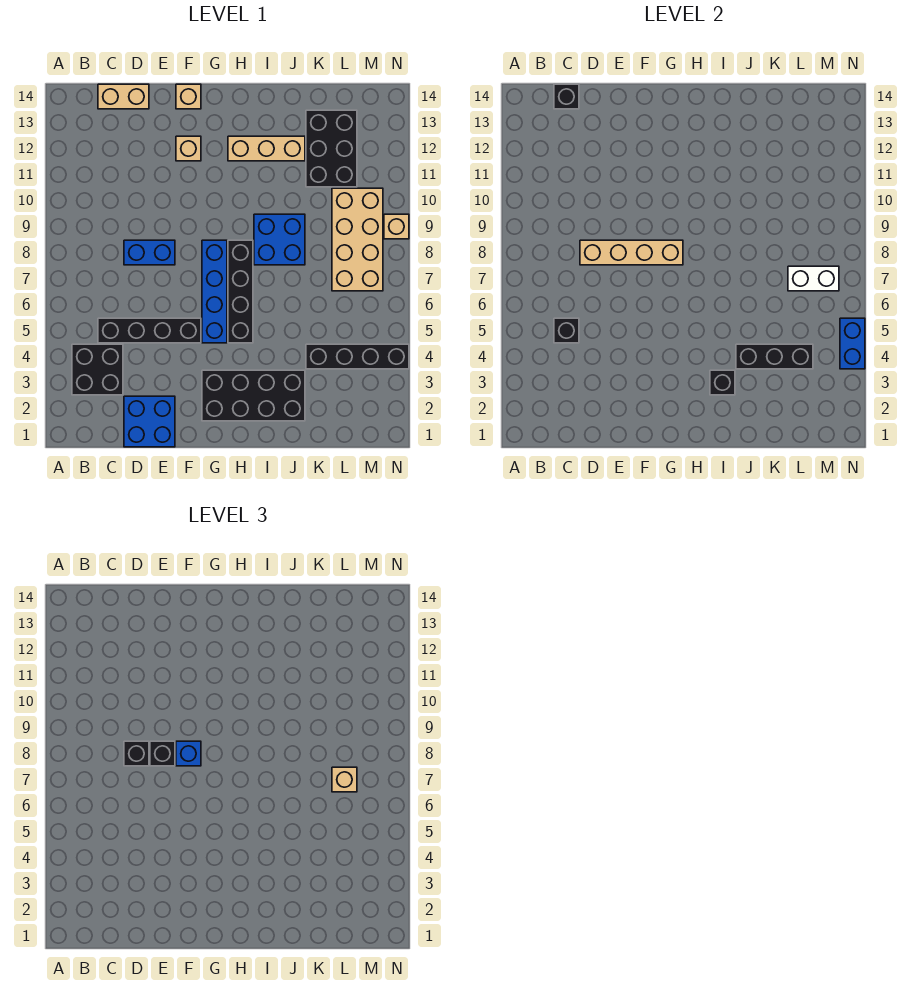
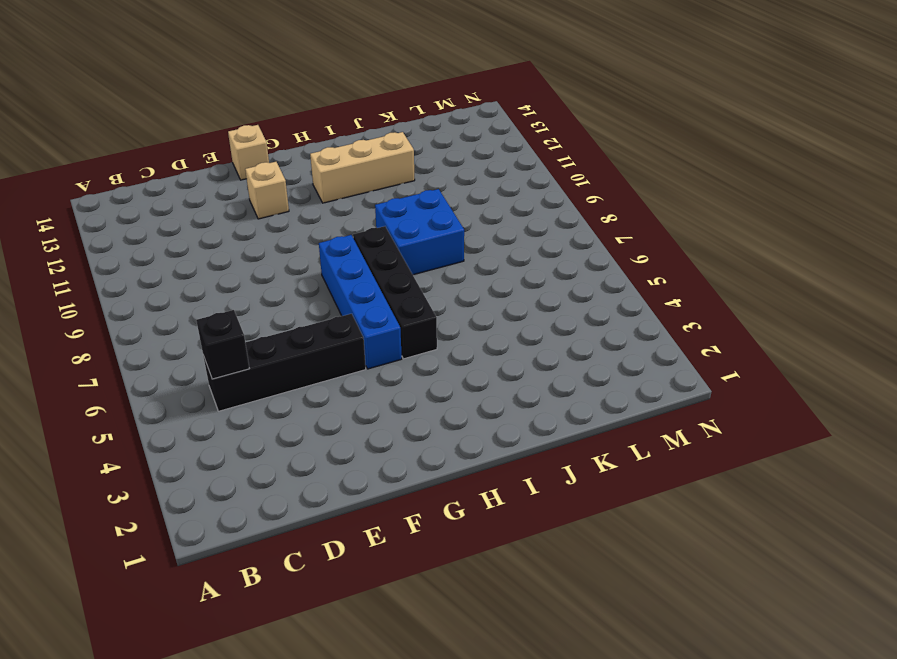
none -> black 2x2 brick [72,344,123,395]
none -> tan 1x2 brick [98,84,149,109]
none -> blue 2x2 brick [124,396,175,447]

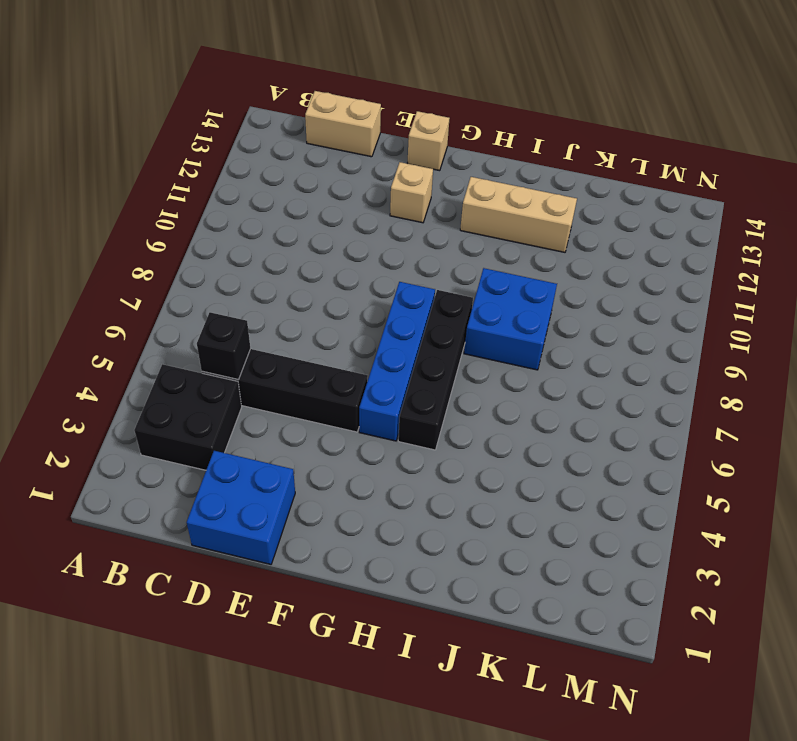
none -> blue 1x2 brick [124,240,175,265]
none -> black 2x4 brick [202,370,305,421]
none -> black 1x4 brick [306,344,409,369]

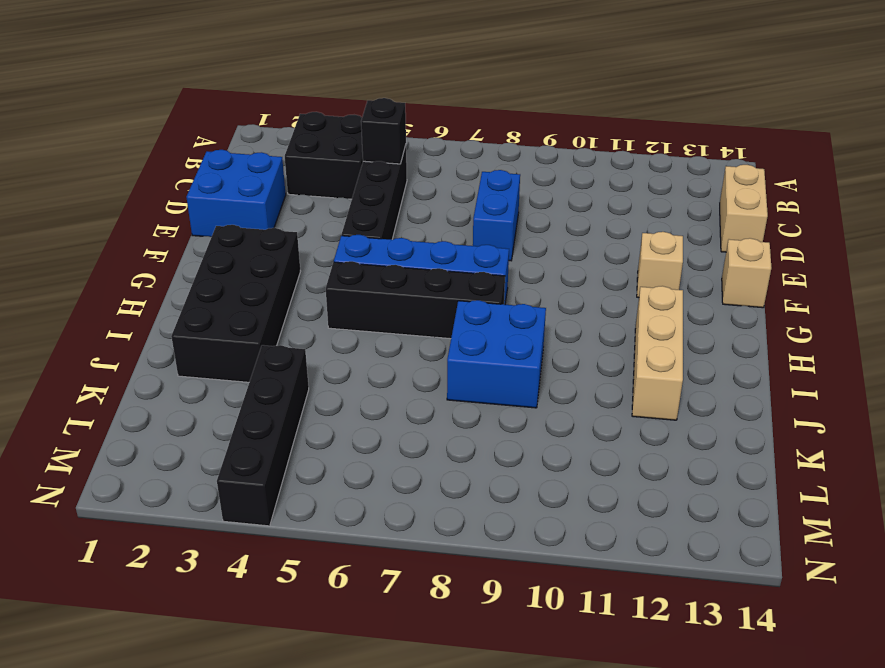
none -> black 2x3 brick [306,110,357,187]
none -> tan 2x4 brick [332,188,383,291]
none -> tan 1x1 brick [384,214,409,239]

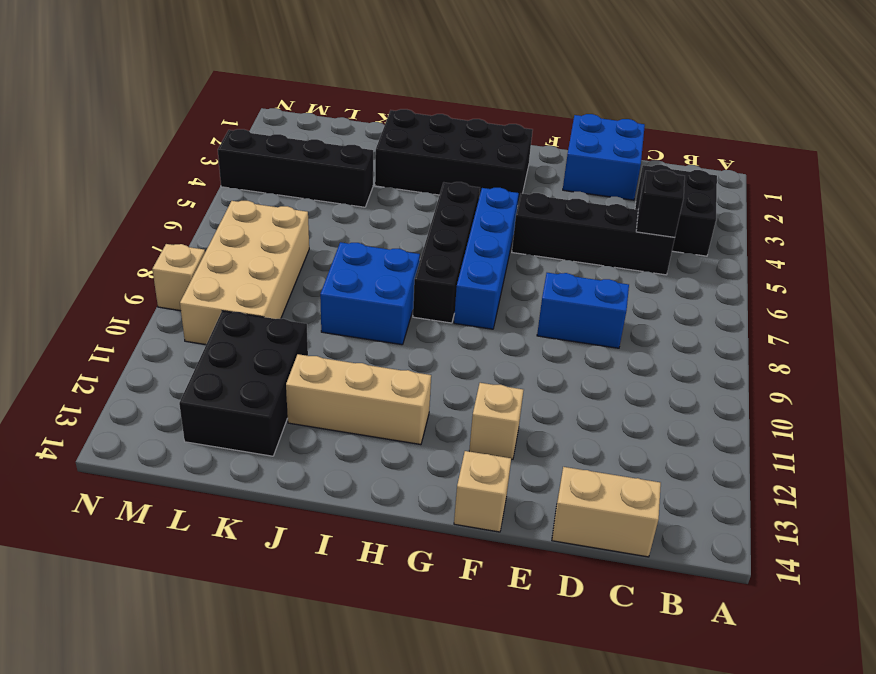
none -> black 1x1 brick [554,84,579,109]
none -> tan 1x4 brick [580,240,683,265]
none -> black 1x1 brick [710,370,735,395]

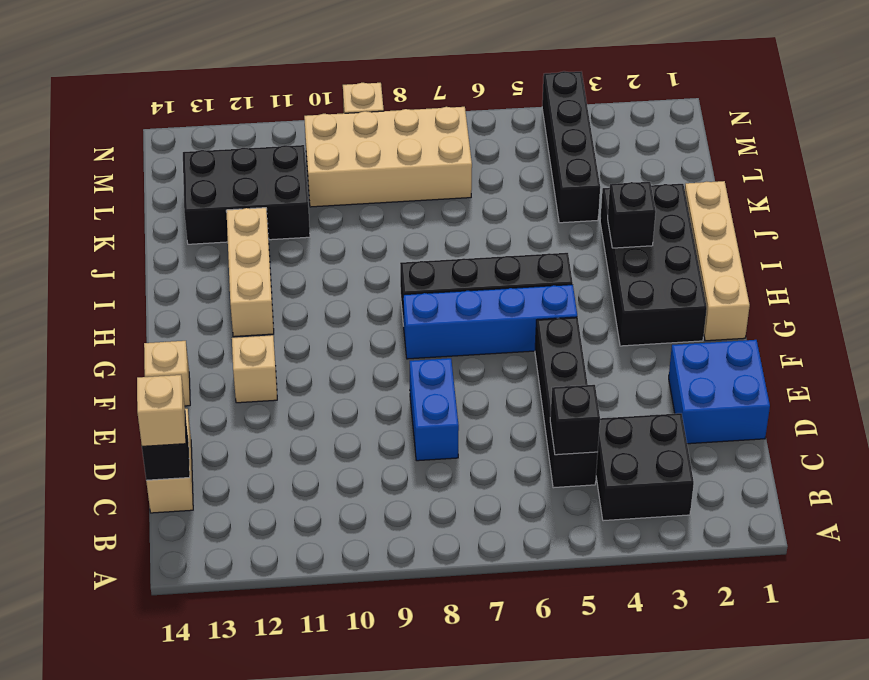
tan 1x1 brick [137,375,186,446] -> tan 1x1 brick moved to [332,767,357,792]
tan 1x4 brick [685,181,750,341] -> tan 1x4 brick moved to [580,240,683,265]
none -> blue 2x2 brick [254,214,305,265]
none -> black 1x3 brick [736,344,813,369]
none -> white 1x2 brick [788,266,839,291]

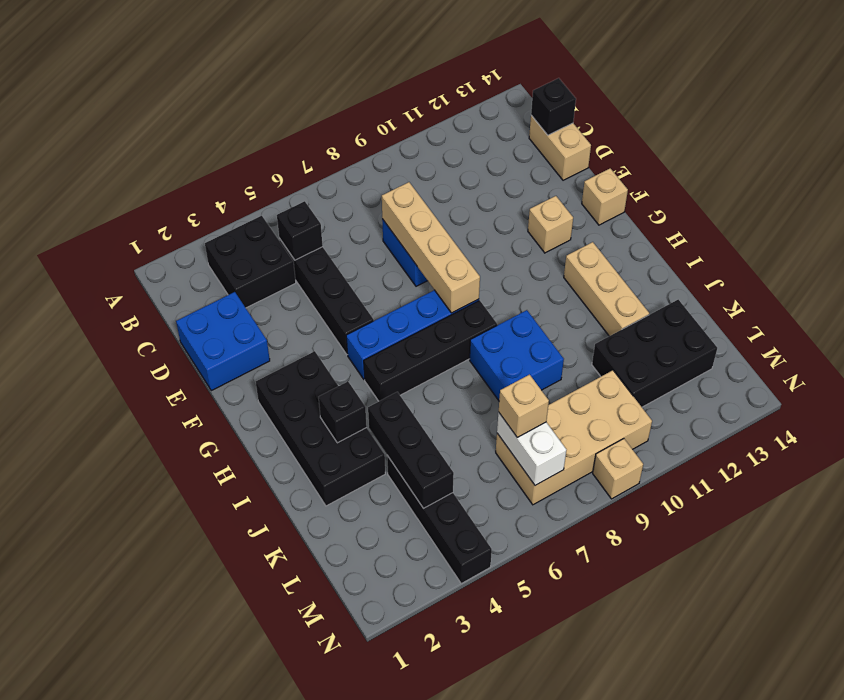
none -> blue 1x2 brick [840,318,865,369]
none -> black 1x1 brick [124,741,149,766]
none -> black 1x1 brick [150,741,175,766]

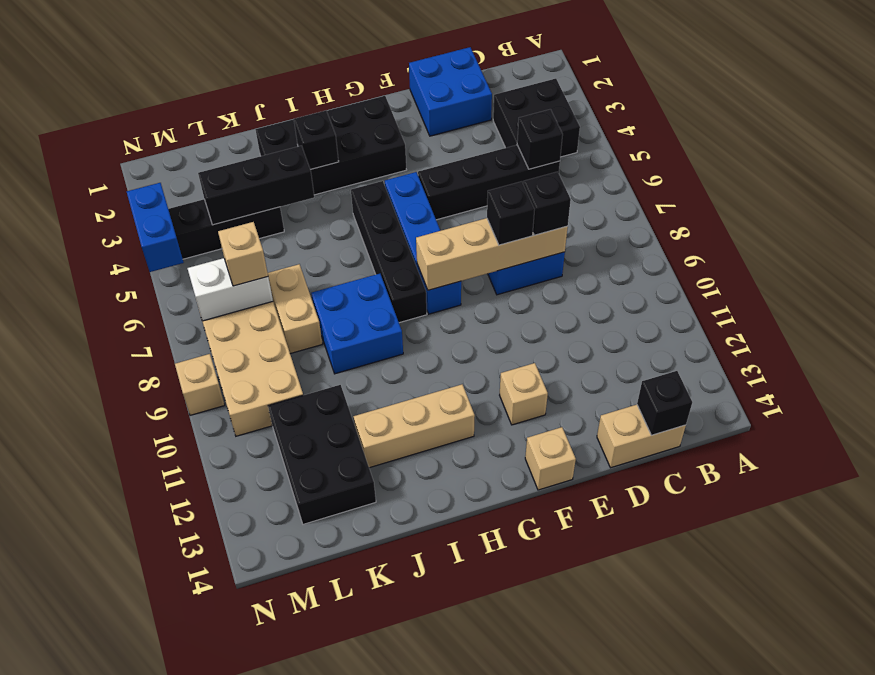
tan 1x2 brick [268,264,322,354] -> none
none -> blue 1x1 brick [176,741,201,766]

